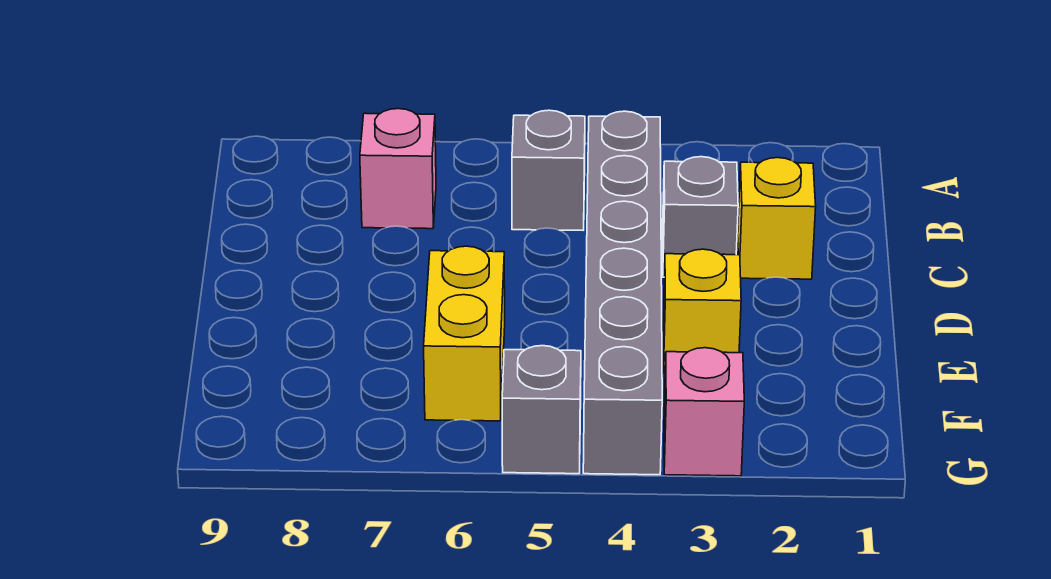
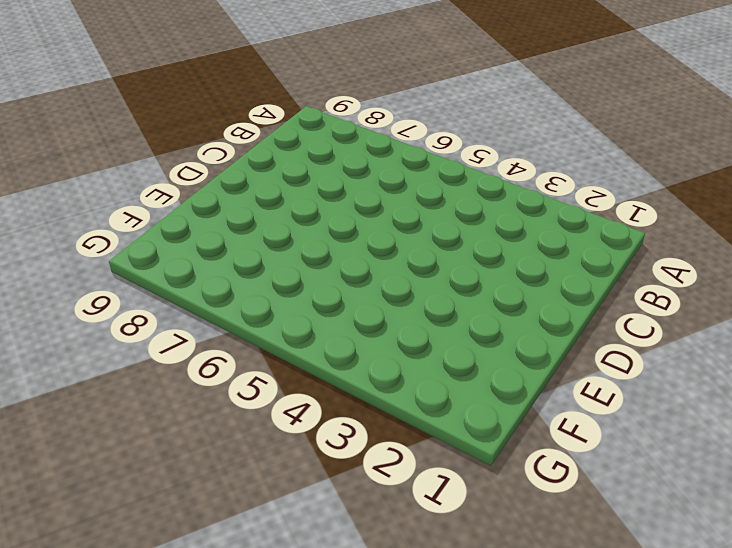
none -> grey 1x6 brick [583,111,662,475]
none -> grey 1x1 brick [512,110,585,230]

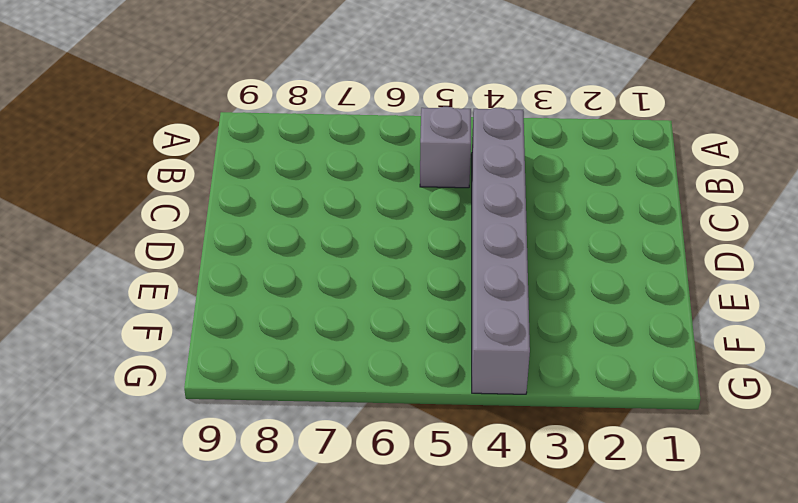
none -> pink 1x1 brick [360,109,436,229]
none -> yellow 1x1 brick [738,158,816,279]

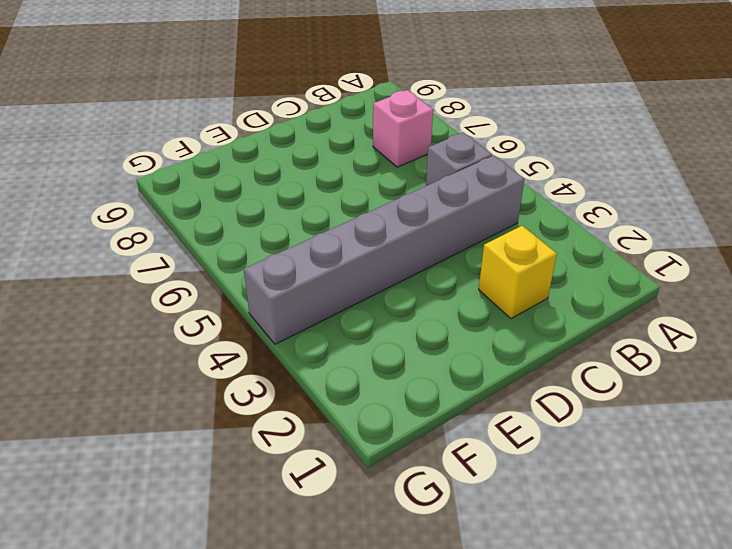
none -> grey 1x1 brick [662,157,738,277]
none -> yellow 1x1 brick [663,249,741,373]

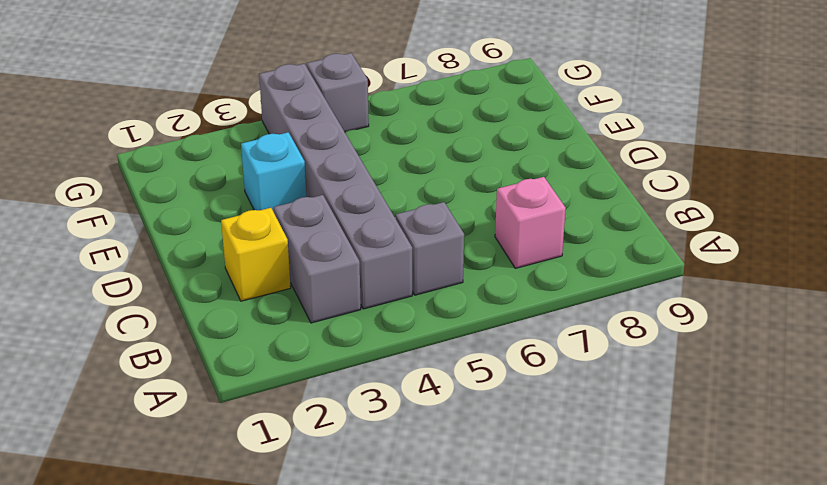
grey 1x2 brick [274,195,361,323] -> grey 1x1 brick [662,157,738,277]
cyan 1x1 brick [241,132,306,212] -> yellow 1x1 brick [663,249,741,373]
none -> yellow 1x2 brick [424,246,505,421]
none -> pink 1x1 brick [664,348,744,476]

